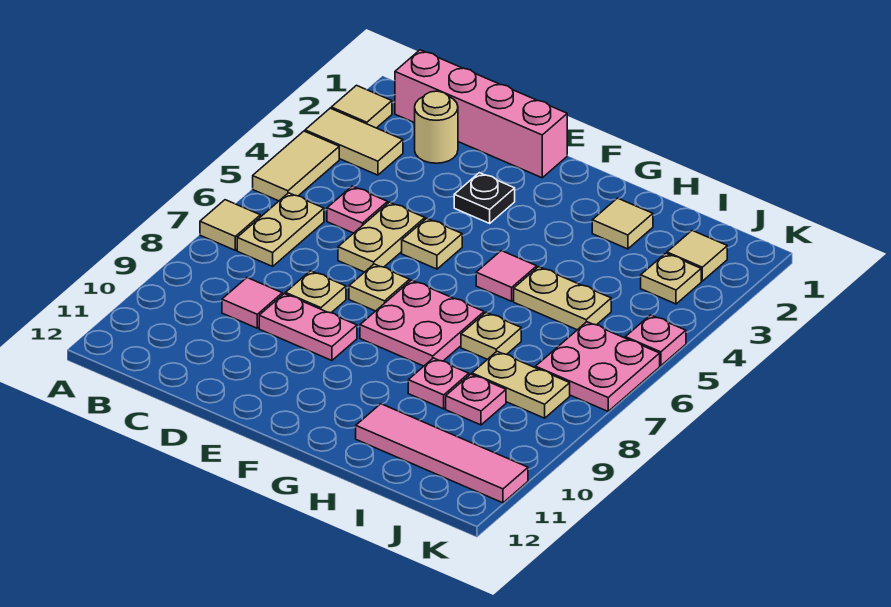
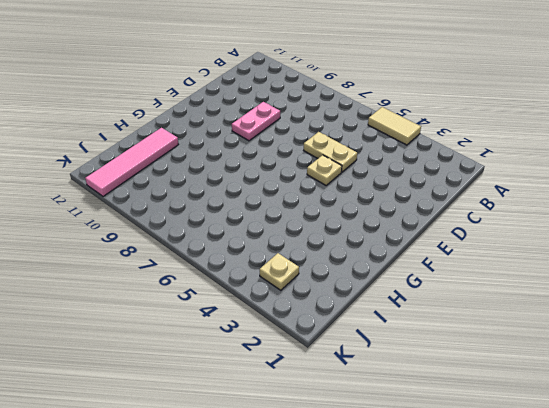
none -> tan 1x1 tile [331,85,392,128]
none -> tan 1x2 tile [305,108,403,175]
none -> tan 1x1 tile [200,200,260,250]

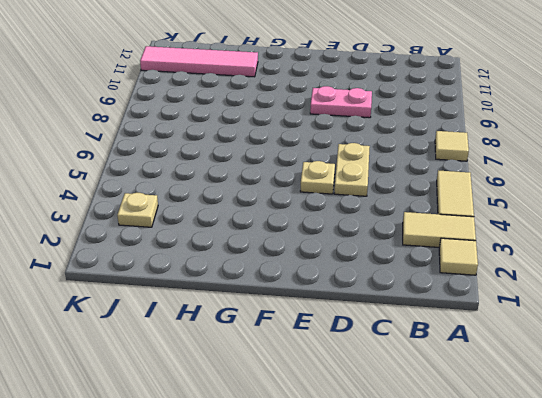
none -> pink 1x4 brick [395,50,567,178]
none -> tan 1x2 plate [237,193,324,266]
none -> tan 1x1 round brick [415,91,458,163]

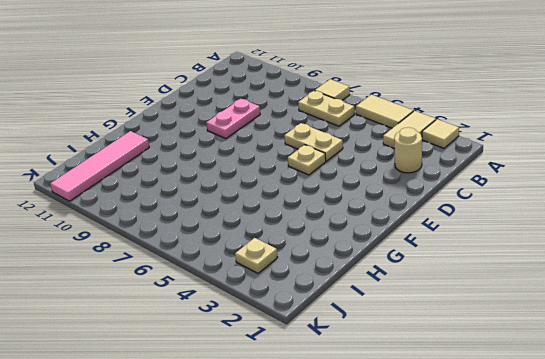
none -> pink 1x4 brick [395,50,567,178]
none -> pink 1x1 plate [327,186,388,233]
none -> pink 1x1 tile [222,278,282,328]

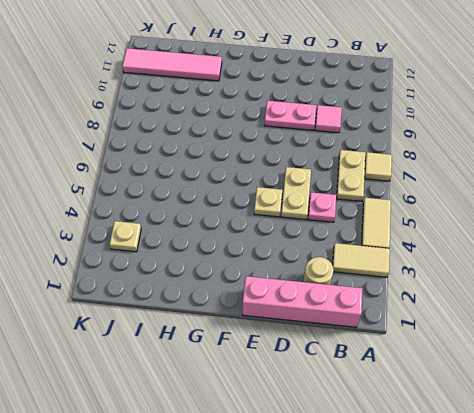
none -> tan 1x1 tile [331,85,392,128]
none -> tan 1x1 plate [285,271,346,313]
none -> black 1x1 plate [454,173,515,223]

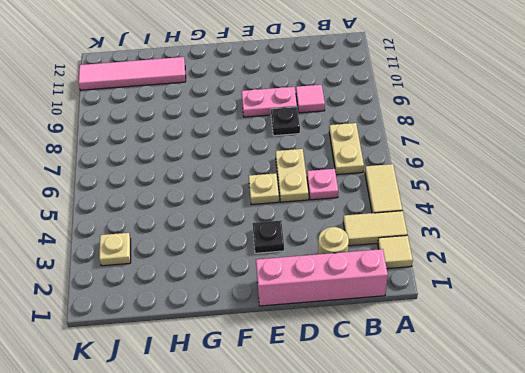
black 1x1 plate [271,107,300,136] -> tan 1x1 plate [285,271,346,313]
none -> tan 1x1 tile [200,200,260,250]
none -> tan 1x1 plate [349,264,410,311]
none -> pink 2x2 plate [360,280,484,366]

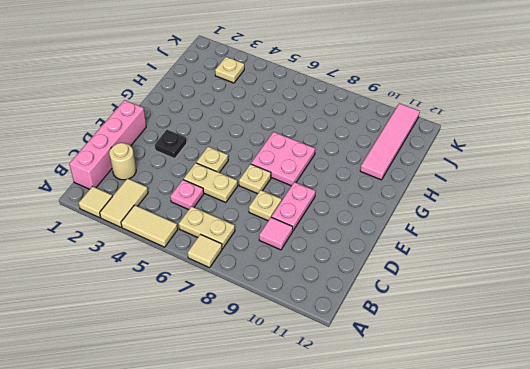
none -> pink 1x1 tile [476,251,537,301]
none -> tan 1x1 tile [592,198,653,249]
none -> tan 1x2 plate [514,267,611,330]

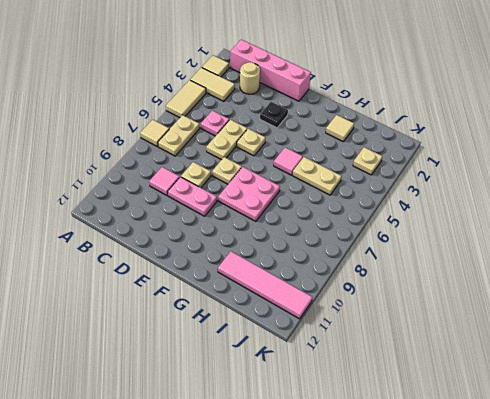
none -> tan 1x1 plate [461,313,521,359]
none -> pink 1x1 plate [408,358,469,409]
none -> tan 1x2 plate [472,351,570,418]

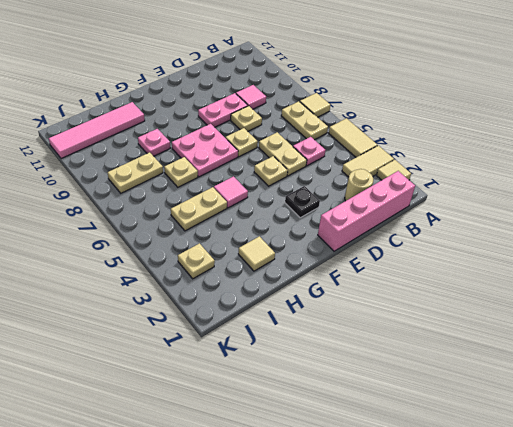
none -> pink 1x1 plate [446,374,506,425]
none -> tan 1x1 tile [667,231,727,281]
none -> pink 2x2 plate [535,322,660,411]

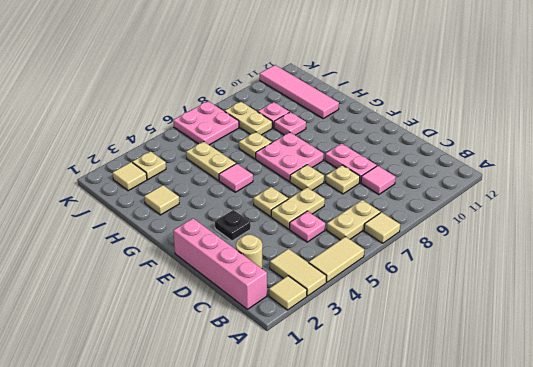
none -> pink 1x1 plate [625,315,686,366]

